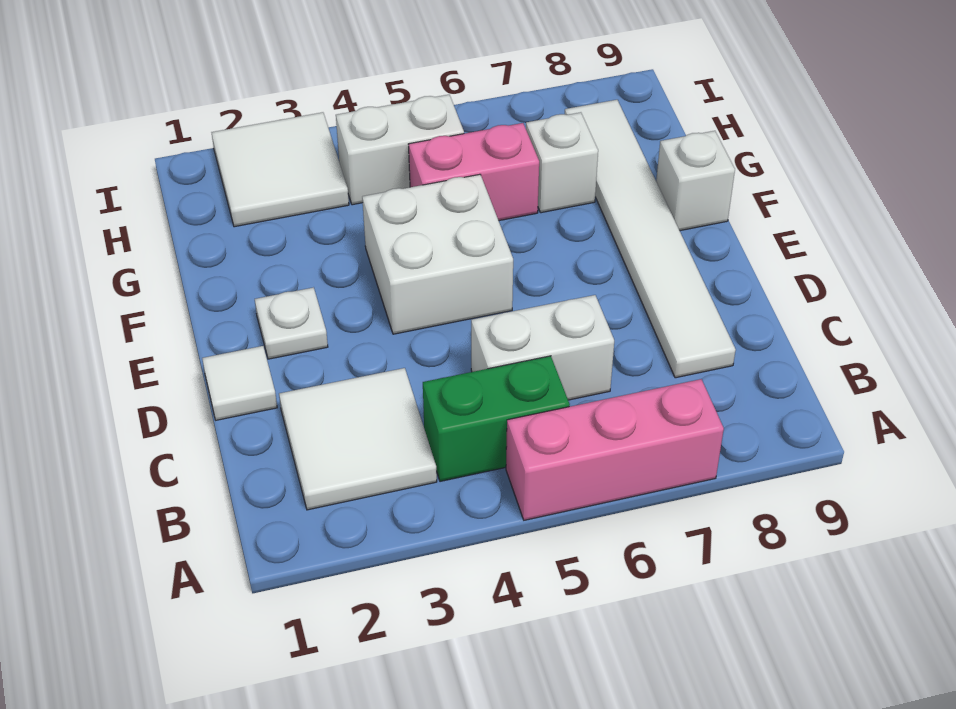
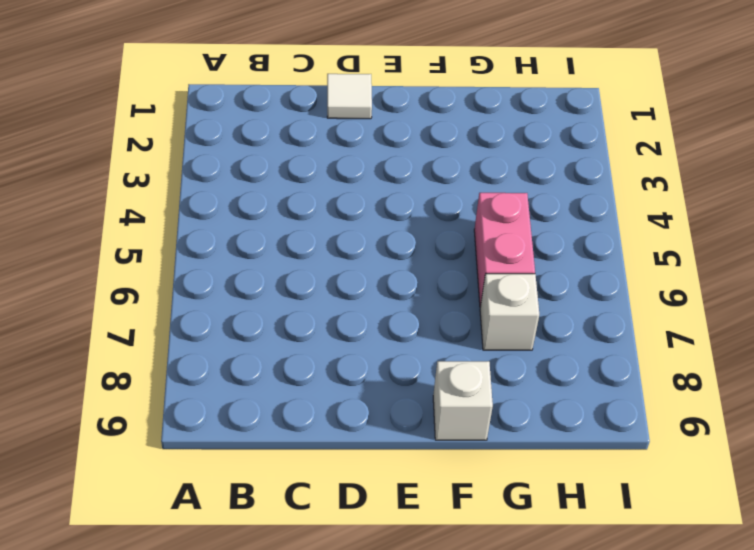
none -> pink 1x3 brick [506,379,724,520]
none -> white 2x2 tile [279,368,437,510]
none -> green 1x2 brick [423,356,570,481]

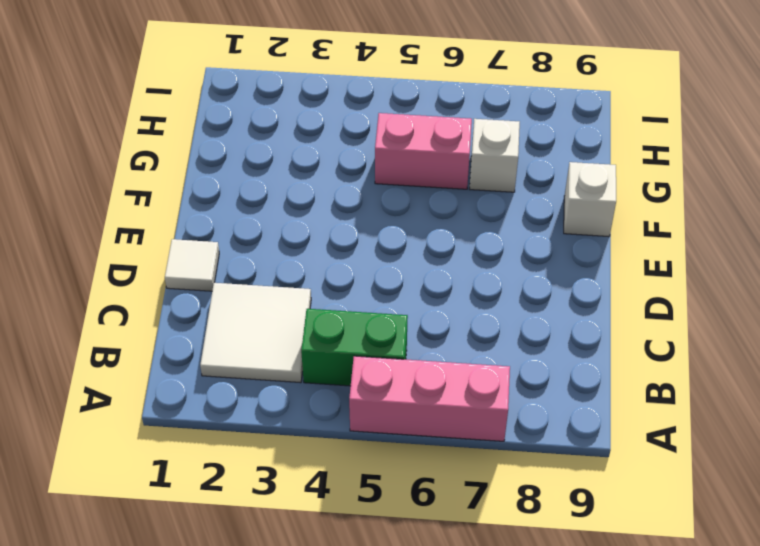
none -> white 1x2 brick [471,295,614,400]
none -> white 1x6 tile [565,100,736,378]
none -> white 1x1 plate [255,287,328,359]

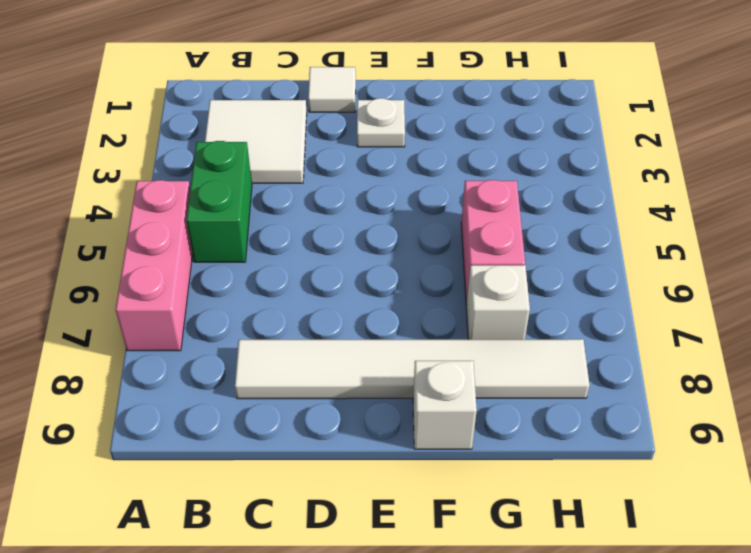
none -> white 1x2 brick [471,295,614,400]
none -> white 2x2 brick [362,174,513,334]
none -> white 2x2 tile [211,112,349,227]

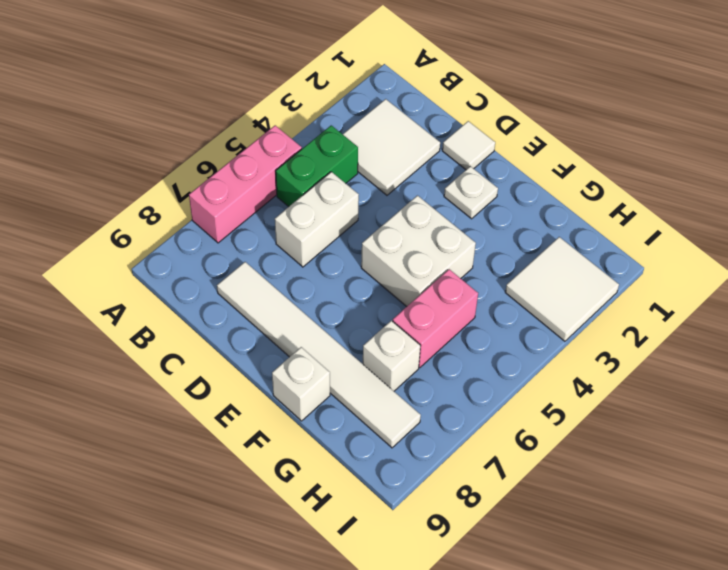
none -> white 1x2 brick [336,95,464,205]

